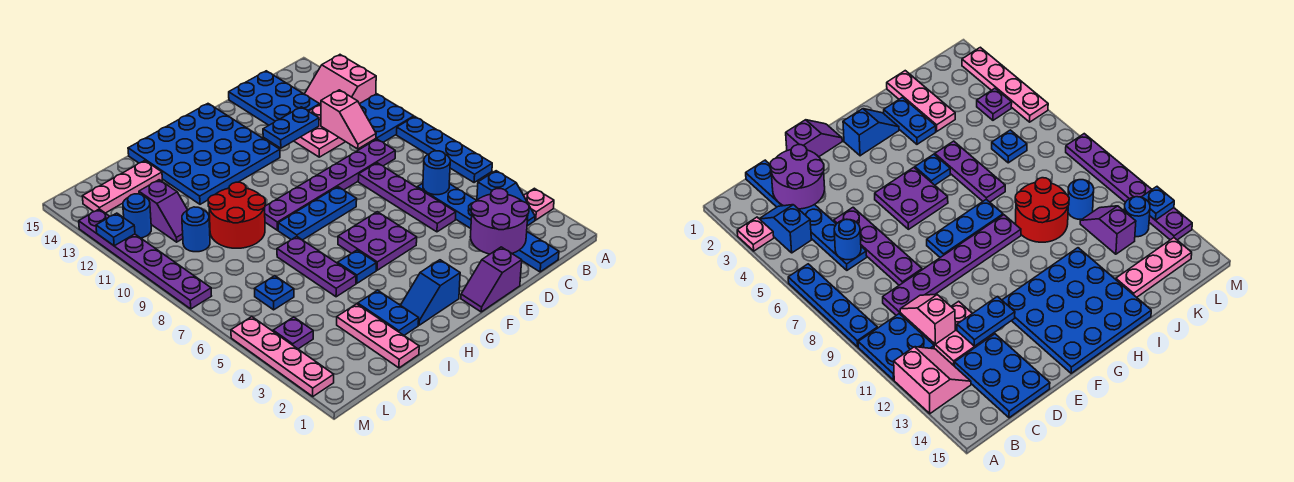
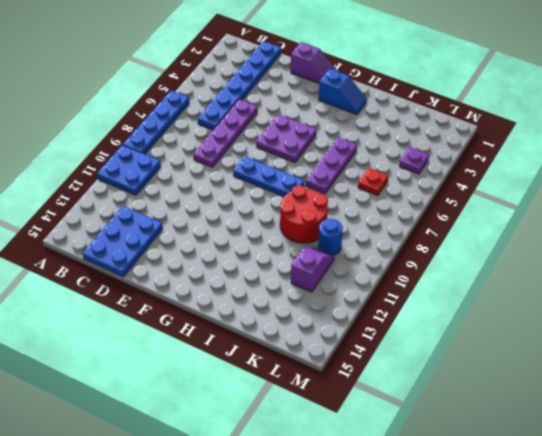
red 1x1 plate [358,168,388,196] -> blue 1x1 plate [254,276,294,310]
none -> pink 1x1 plate [523,188,554,220]
none -> pink 2x2 slope [305,55,376,104]
none -> blue 1x2 slope [477,171,535,226]
none -> purple 1x6 plate [265,139,395,230]

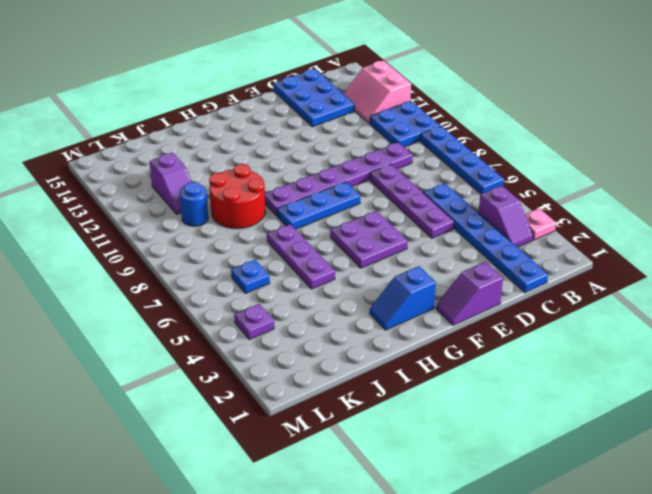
purple 1x2 slope [479,185,533,247] -> blue 1x2 slope [477,171,535,226]
none -> pink 2x2 plate [294,104,345,157]
none -> blue 4x4 plate [128,104,280,204]
none -> blue 1x1 plate [338,250,376,283]
none -> blue 1x2 plate [358,290,419,335]

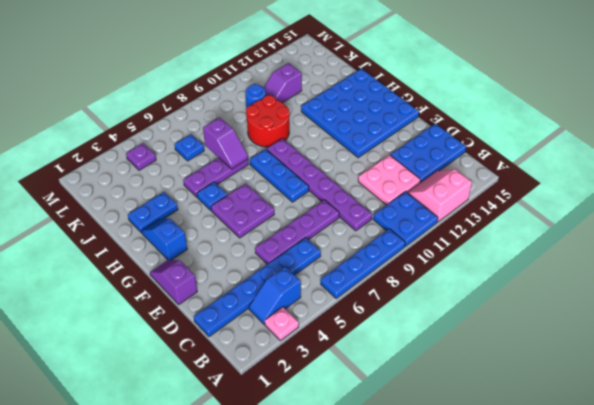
purple 1x2 slope [203,117,248,169] -> none
none -> pink 1x3 plate [337,304,419,368]
none -> pink 1x3 plate [82,161,162,213]
none -> blue 1x1 round brick [123,194,151,238]
none -> pink 1x4 plate [231,317,334,396]

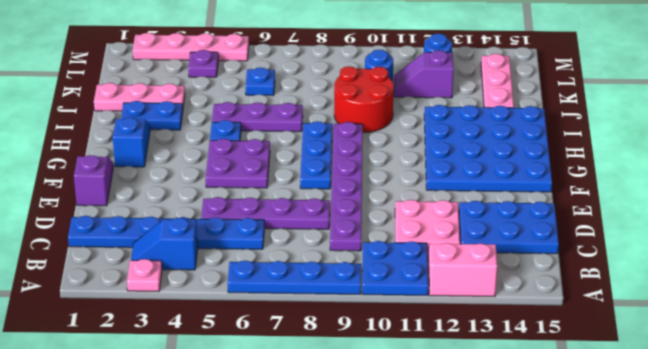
none -> purple 1x6 plate [79,209,211,309]
none -> purple 2x2 round brick [470,189,529,254]
none -> blue 1x1 round brick [423,151,450,195]
none -> pink 1x2 slope [321,90,376,149]

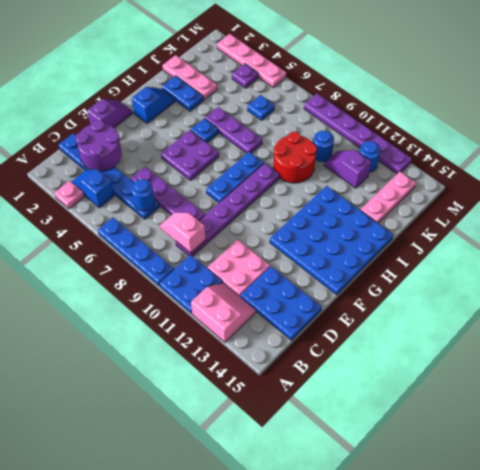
pink 1x2 slope [160,212,206,253] -> pink 1x2 slope moved to [321,90,376,149]
none -> blue 1x2 plate [263,107,319,148]
none -> blue 1x1 plate [96,213,135,246]

